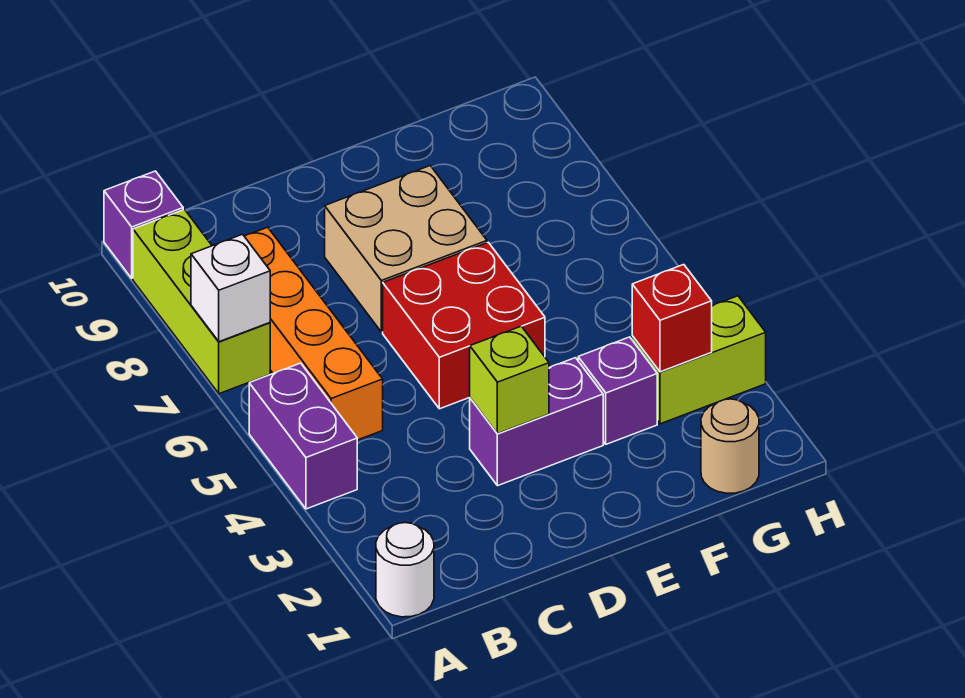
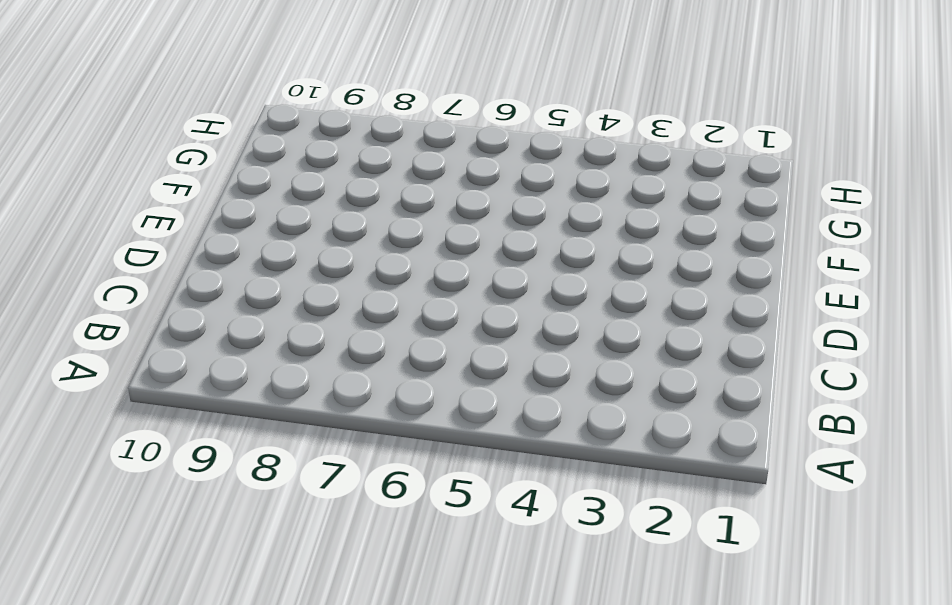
none -> white 1x1 round brick [376,523,434,617]
none -> purple 1x2 brick [249,363,357,509]
none -> lime 1x3 brick [133,210,270,394]

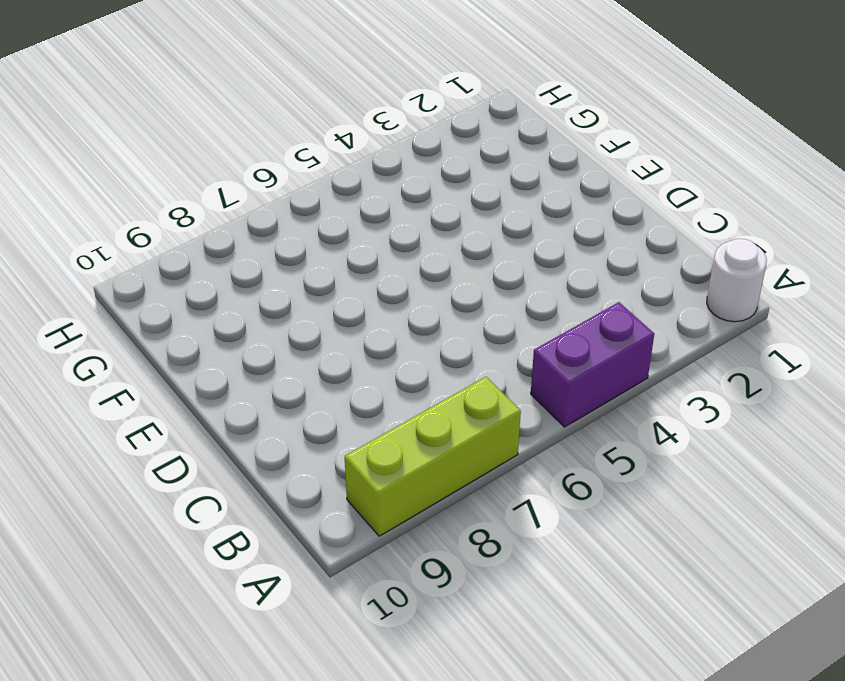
none -> purple 1x1 brick [104,171,183,278]
none -> orange 1x4 brick [244,227,383,440]
none -> purple 1x2 brick [470,358,603,486]

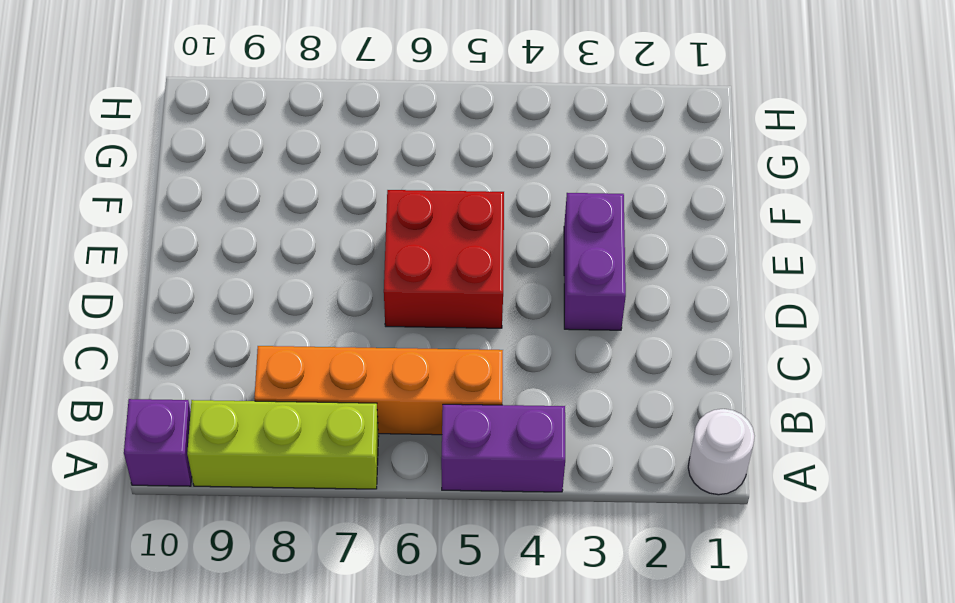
none -> tan 2x2 brick [325,166,487,332]
none -> purple 1x1 brick [578,337,657,444]
none -> tan 1x1 round brick [701,399,759,493]

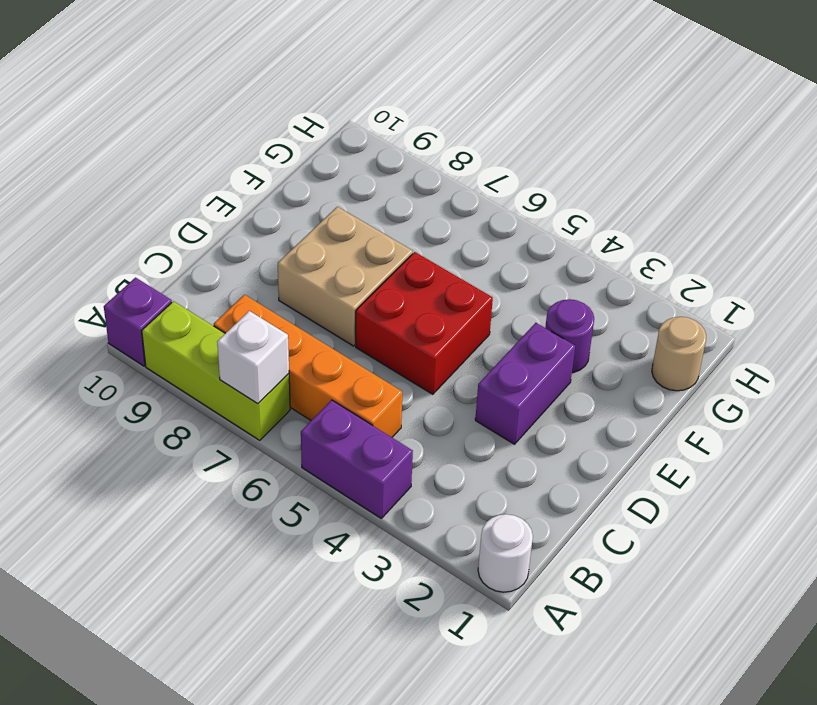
purple 1x1 round brick [545,299,594,373] -> purple 1x1 brick [578,337,657,444]
none -> lime 1x2 brick [632,296,766,424]
none -> lime 1x1 brick [470,326,549,434]
none -> red 1x1 brick [632,265,712,372]

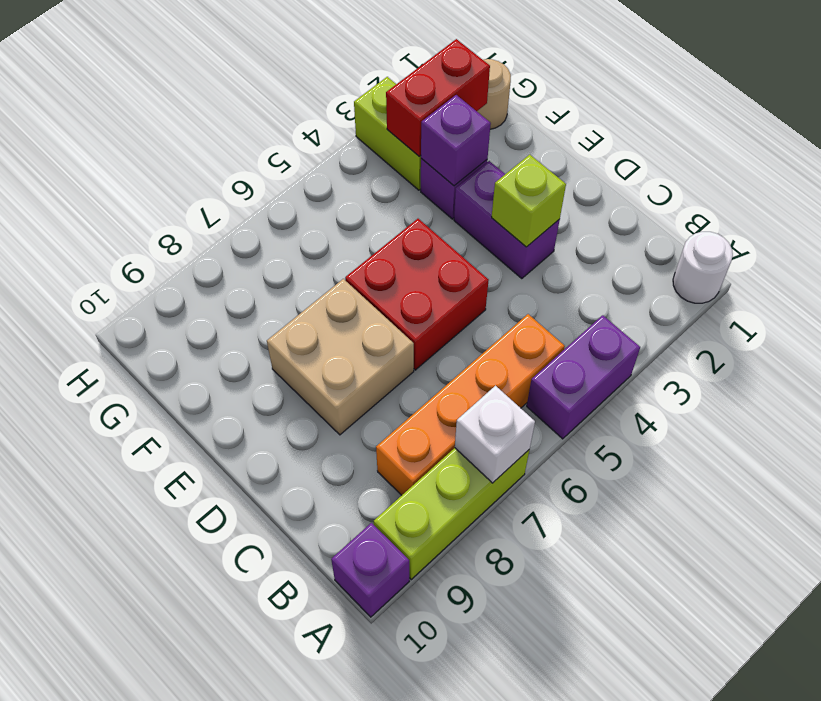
purple 1x1 brick [421,95,491,186] -> none
red 1x2 brick [386,39,490,156] -> red 1x1 brick [632,265,712,372]

